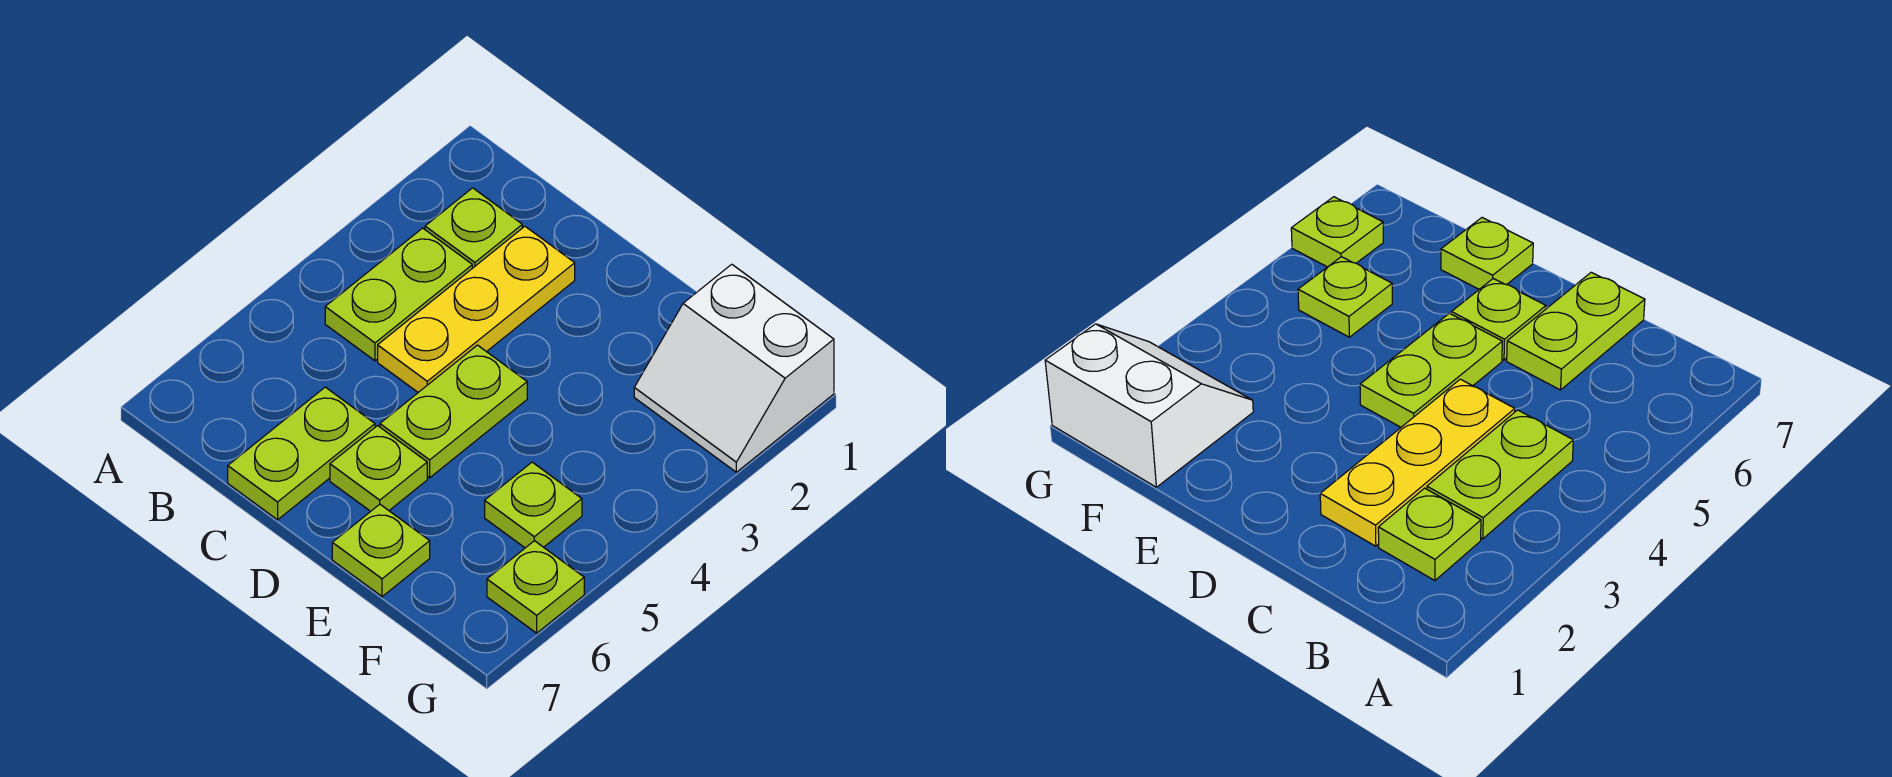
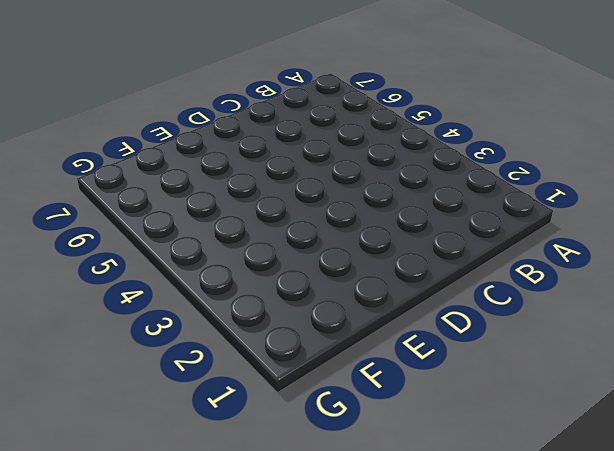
none -> lime 1x1 plate [425,188,522,268]
none -> lime 1x2 plate [325,228,472,361]

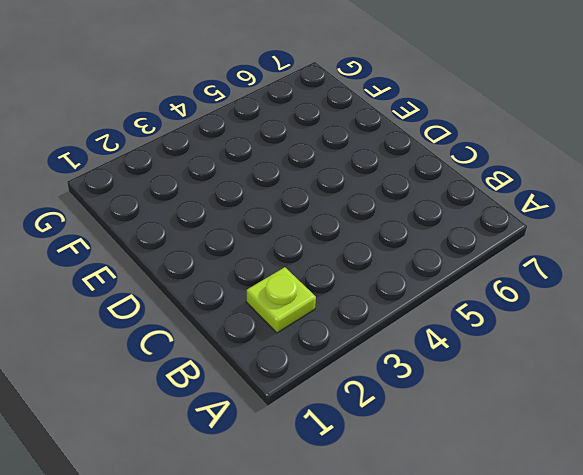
none -> lime 1x2 plate [325,228,472,361]
none -> yellow 1x3 plate [378,227,575,392]

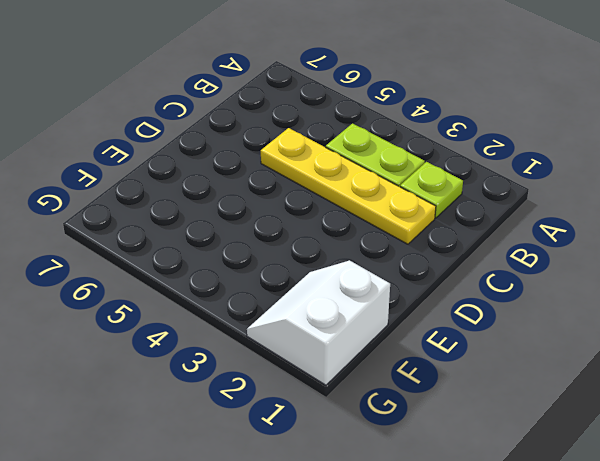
yellow 1x4 plate [261,128,436,244] -> yellow 1x3 plate [378,227,575,392]
none -> lime 1x2 plate [228,387,375,520]
none -> lime 1x2 plate [380,345,527,478]

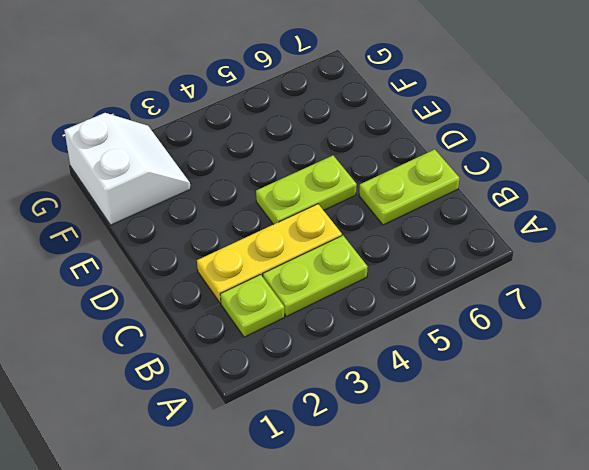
none -> lime 1x1 plate [330,426,427,511]
none -> lime 1x1 plate [332,504,430,597]

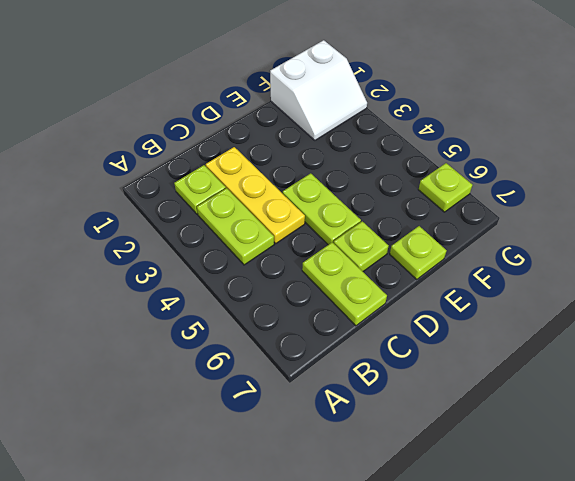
none -> lime 1x1 plate [485,462,582,548]

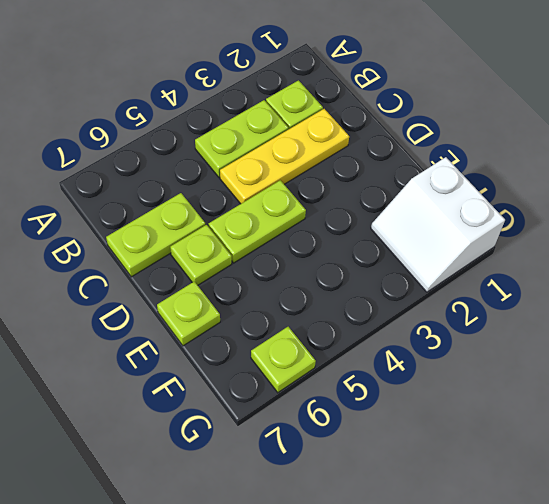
none -> lime 1x1 plate [485,462,582,548]

